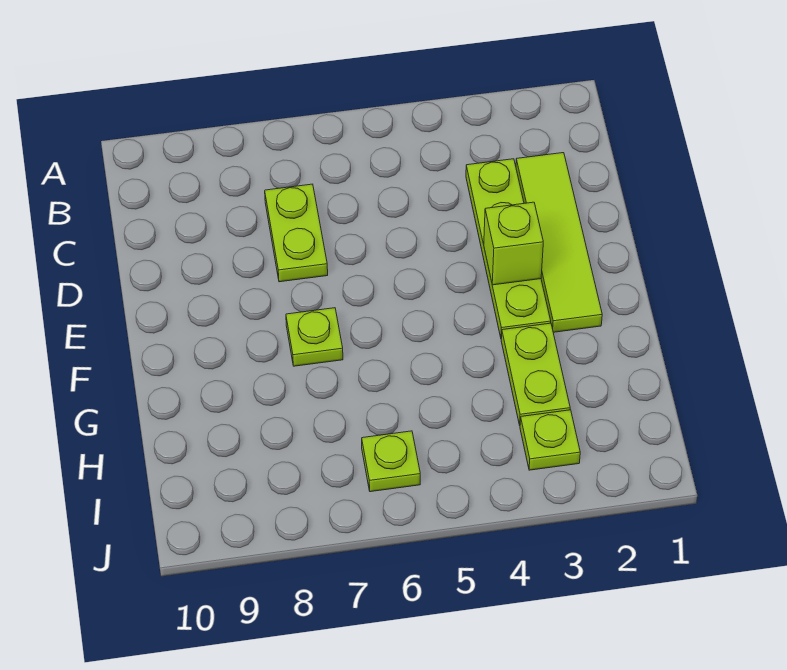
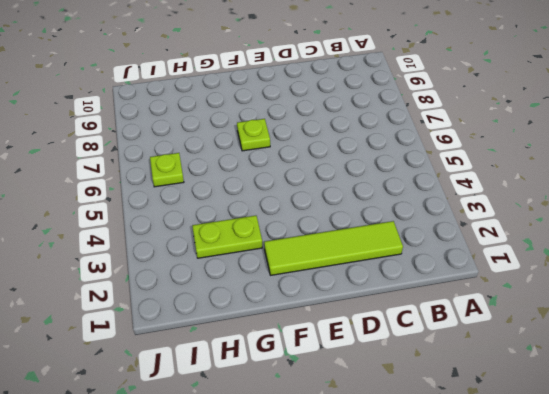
none -> lime 1x4 plate [466,159,551,338]
none -> lime 1x2 plate [265,184,328,282]

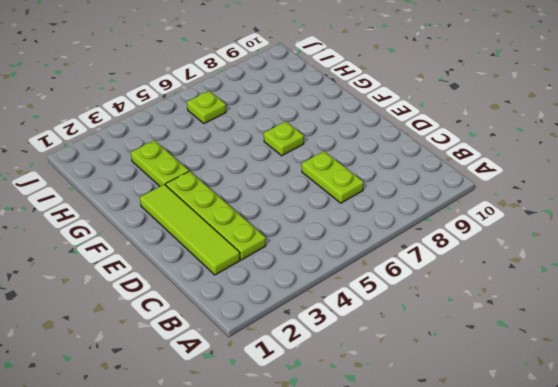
none -> lime 1x1 plate [520,410,580,470]
none -> lime 1x1 brick [484,202,543,285]

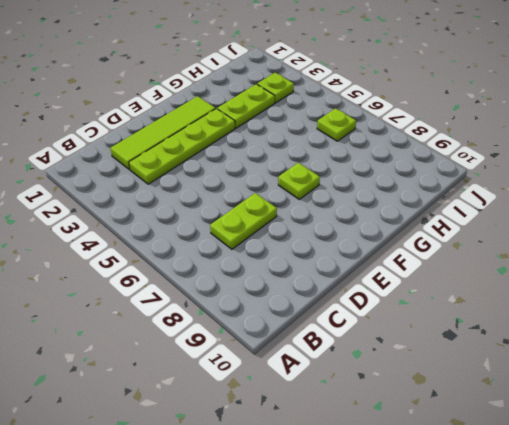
none -> lime 1x1 brick [484,202,543,285]

